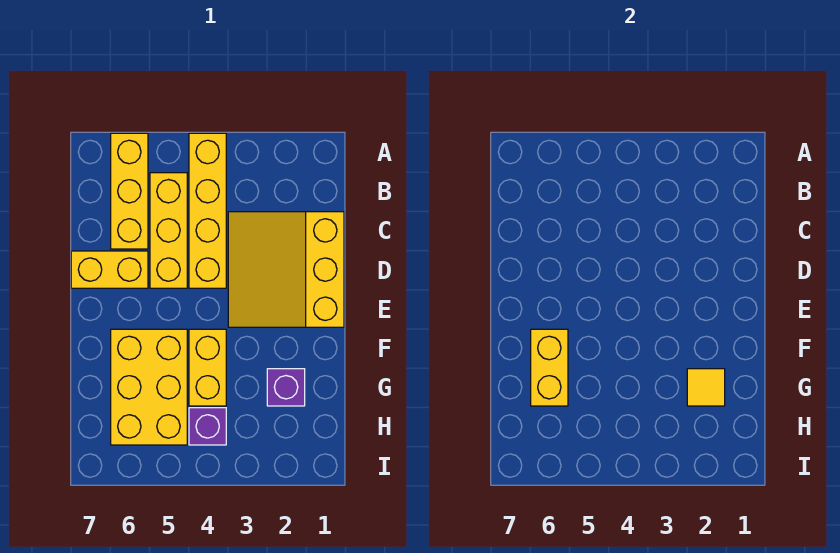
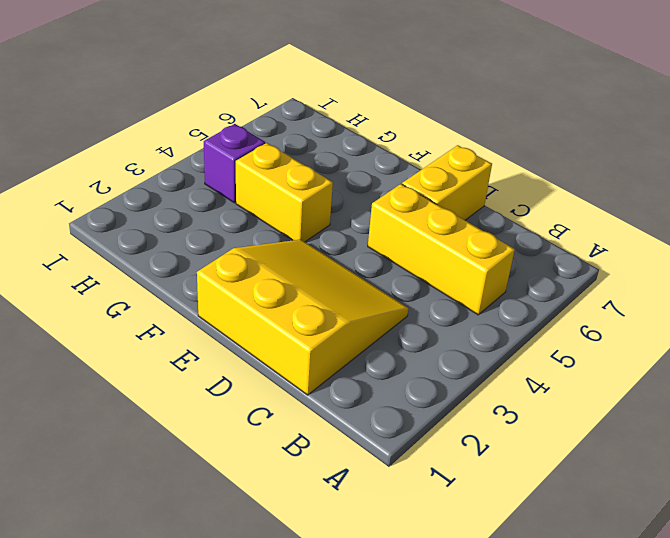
none -> yellow 1x4 brick [189,133,226,288]
none -> yellow 1x3 brick [111,133,148,249]

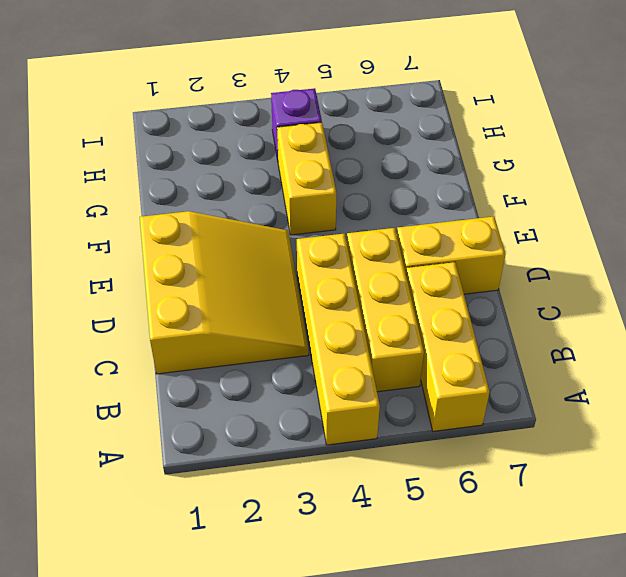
none -> yellow 2x3 brick [111,329,187,445]
none -> purple 1x1 brick [267,369,305,406]

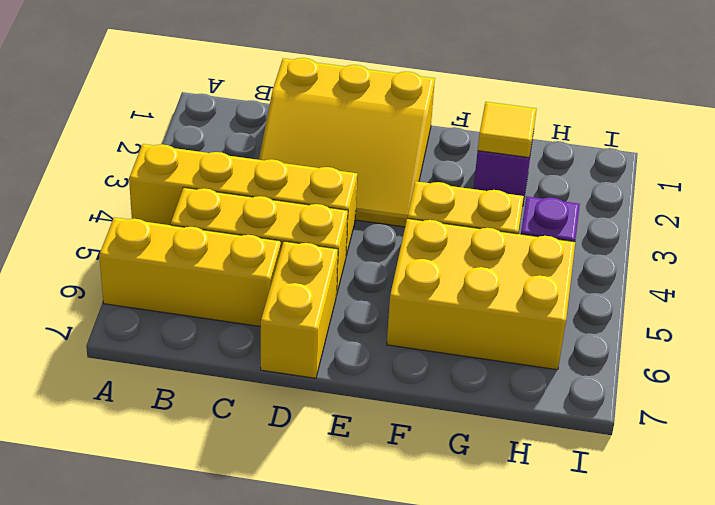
none -> yellow 1x2 brick [531,329,568,406]

